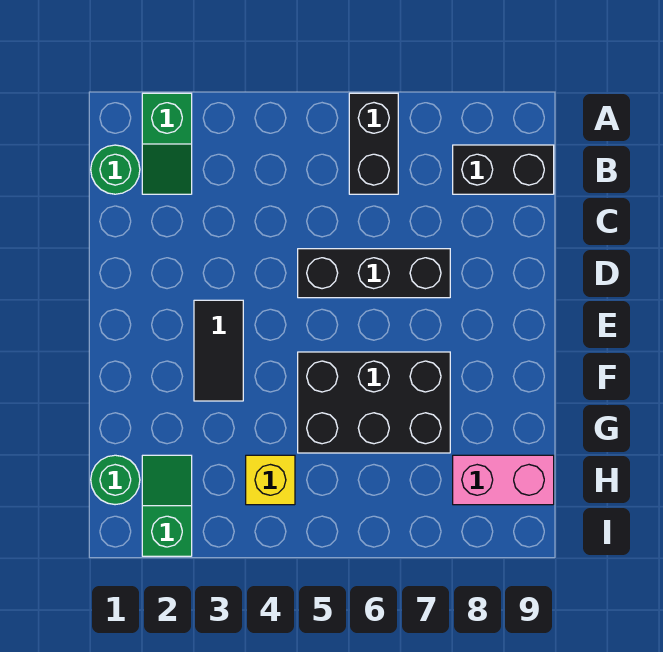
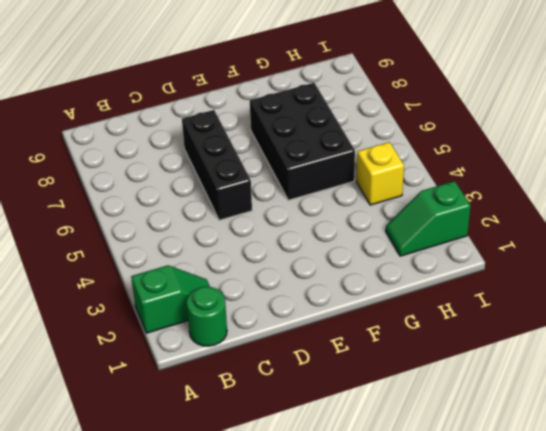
none -> black 1x2 brick [349,93,398,194]
none -> black 1x2 brick [453,145,554,194]

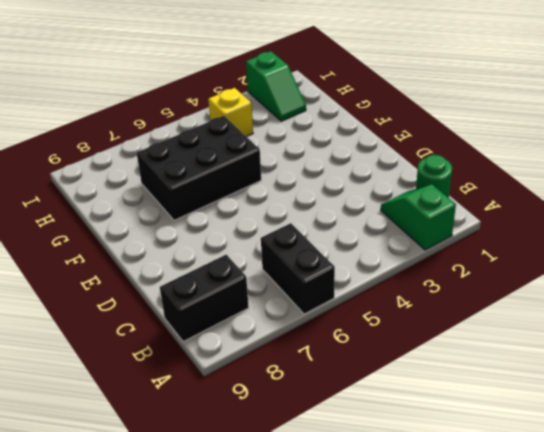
none -> black 1x3 brick [298,249,450,298]
none -> black 1x2 tile [194,300,243,401]

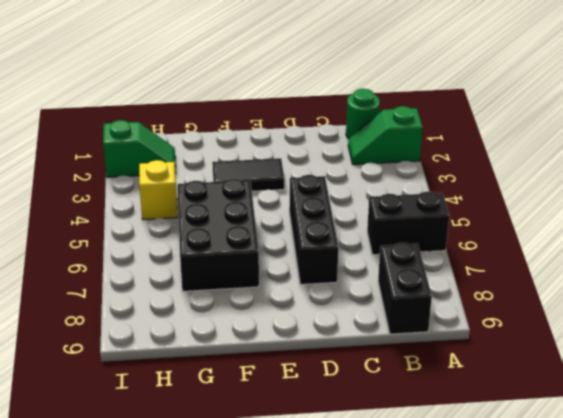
none -> green 1x1 round brick [91,455,140,505]
none -> pink 1x2 brick [453,455,554,505]

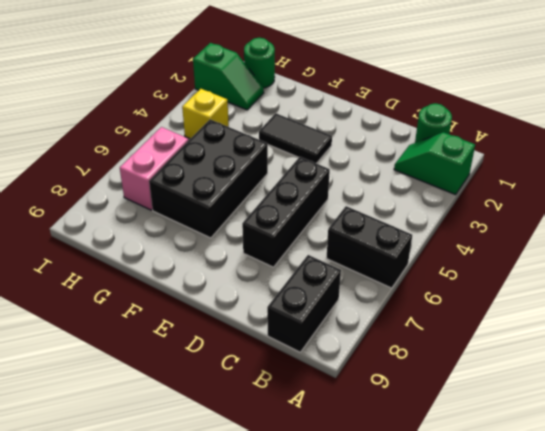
pink 1x2 brick [120,127,189,210] -> pink 1x2 brick moved to [453,455,554,505]

